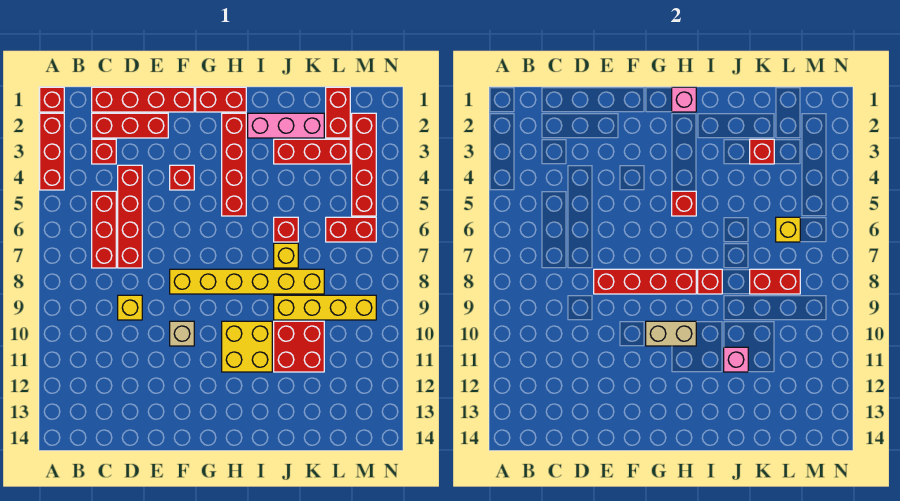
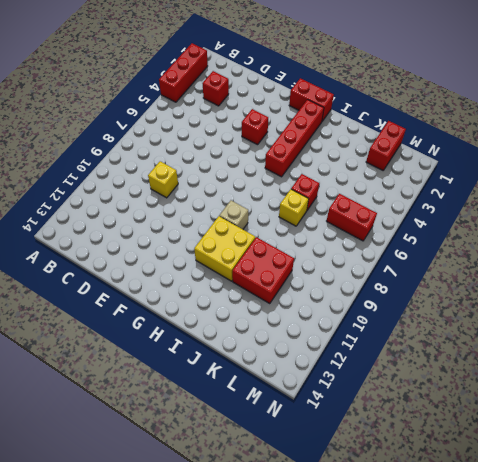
tan 1x1 brick [219,200,248,229] -> tan 1x1 brick moved to [170,321,194,346]
none -> red 1x1 brick [40,87,64,112]
none -> red 1x4 brick [92,87,194,112]
none -> red 1x3 brick [92,113,168,138]
none -> red 1x3 brick [92,191,116,268]

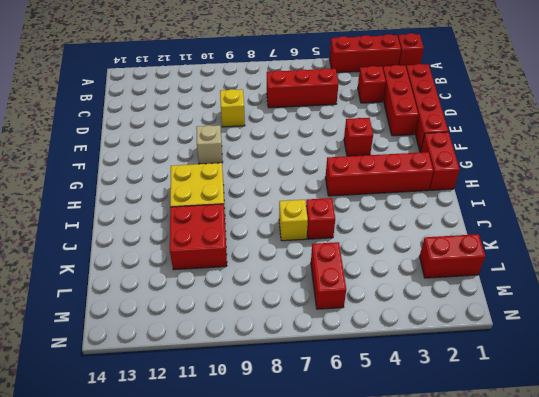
none -> red 1x4 brick [118,165,142,268]
none -> yellow 1x6 brick [170,269,324,294]
none -> pink 1x3 brick [248,113,324,138]
none -> red 1x3 brick [274,139,350,164]

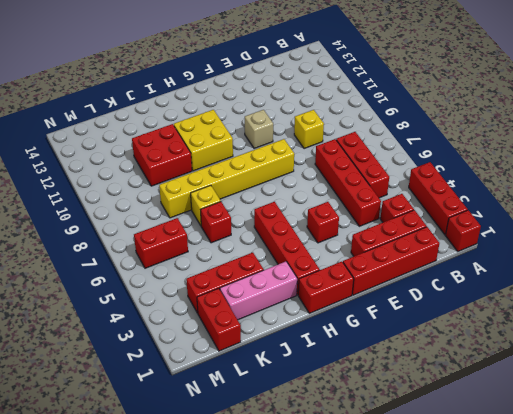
none -> yellow 1x4 brick [274,295,376,320]
none -> red 1x4 brick [352,113,376,216]
none -> red 1x4 brick [594,269,696,294]
none -> tan 1x2 brick [646,321,696,346]

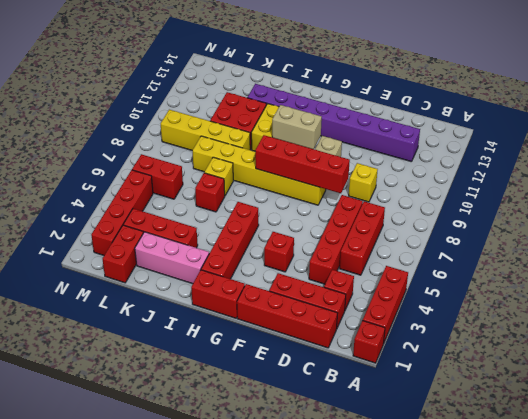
purple 1x8 brick [247,84,420,162] -> none
none -> pink 1x1 brick [672,87,696,112]
none -> red 1x1 brick [672,191,696,216]
none -> red 1x1 brick [698,269,722,294]
none -> pink 1x1 brick [724,347,748,372]

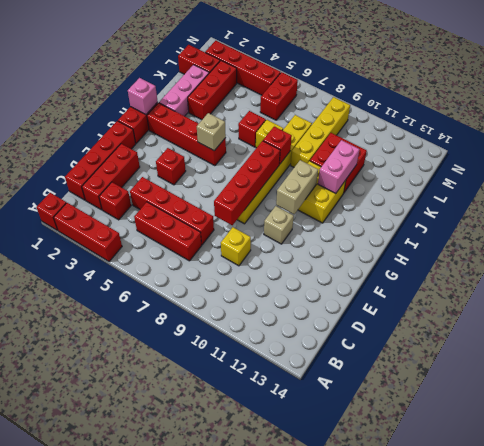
tan 1x1 brick [197,113,226,151] -> red 1x1 brick [672,191,696,216]
pink 1x2 brick [318,140,360,194] -> pink 1x1 brick [724,347,748,372]
none -> red 1x1 brick [750,139,774,164]
none -> red 1x2 brick [750,269,800,294]
none -> yellow 1x1 brick [776,217,800,242]

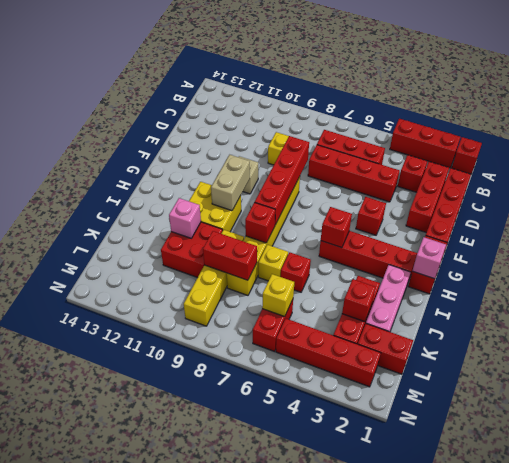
red 1x2 brick [203,231,257,280] -> red 1x2 brick turned to [750,269,800,294]

